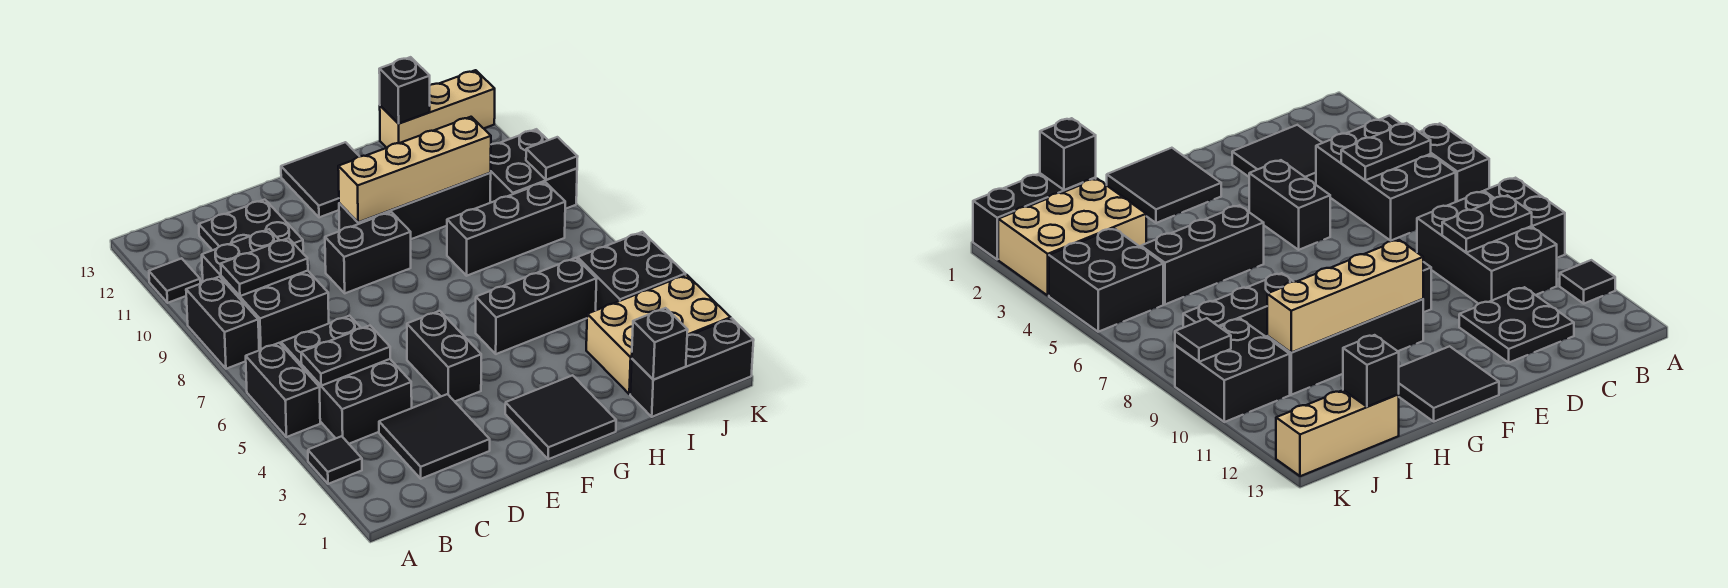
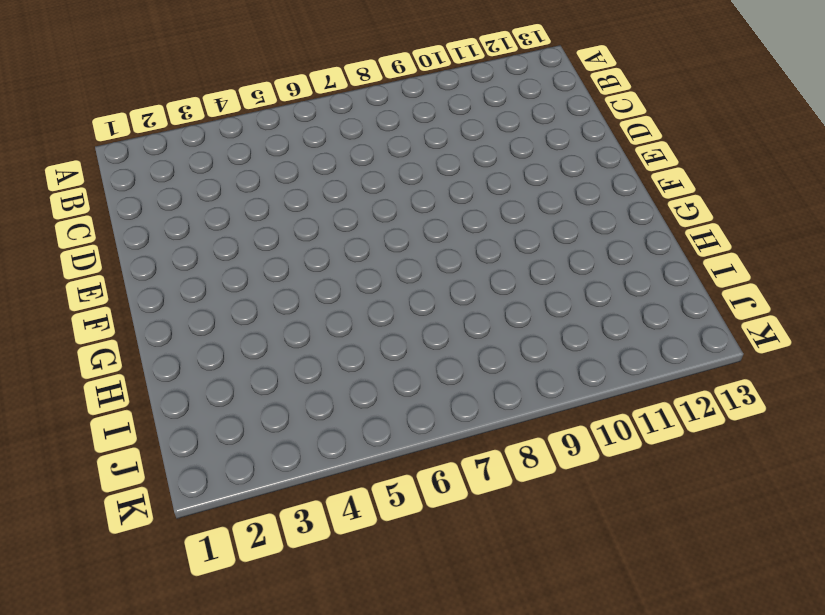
none -> black 1x1 tile [308,436,362,484]
none -> black 1x2 brick [246,343,320,437]
none -> black 1x2 brick [186,277,259,369]

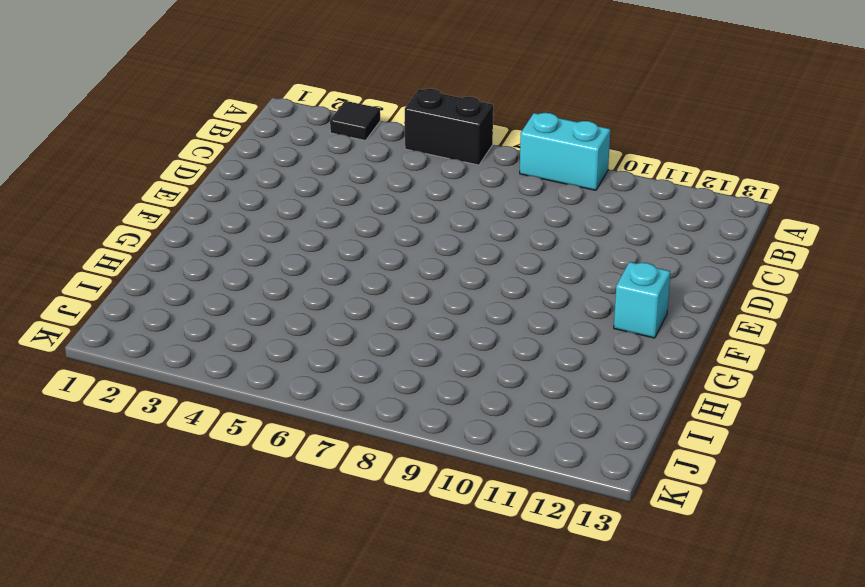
cyan 1x2 brick [520,113,610,190] -> black 1x2 brick [186,277,259,369]
cyan 1x1 brick [614,262,670,338] -> black 2x2 tile [281,142,359,217]
none -> black 1x1 tile [149,258,200,303]
none -> black 2x3 brick [281,316,412,444]
none -> black 2x3 brick [202,229,329,350]

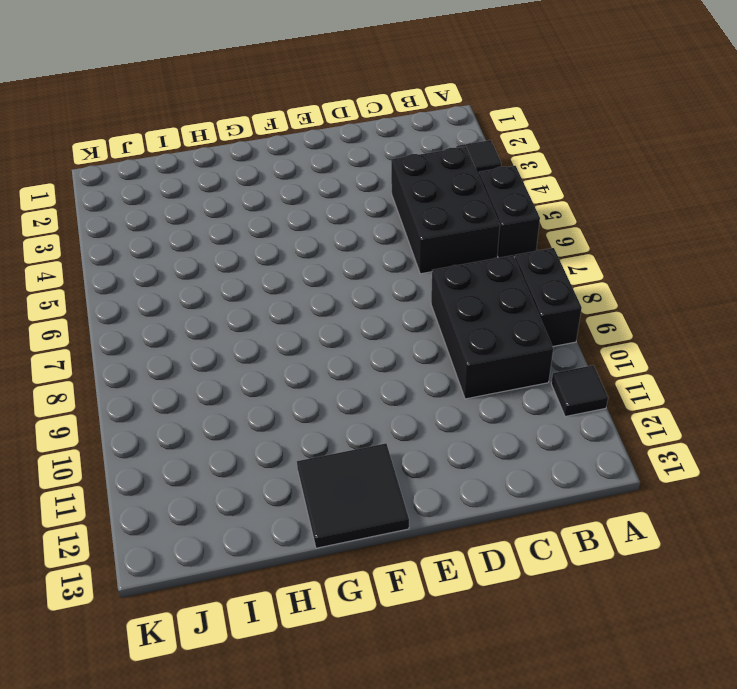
none -> black 2x2 tile [379,394,490,479]
none -> black 2x2 plate [199,200,303,252]
none -> black 1x2 brick [407,311,481,401]

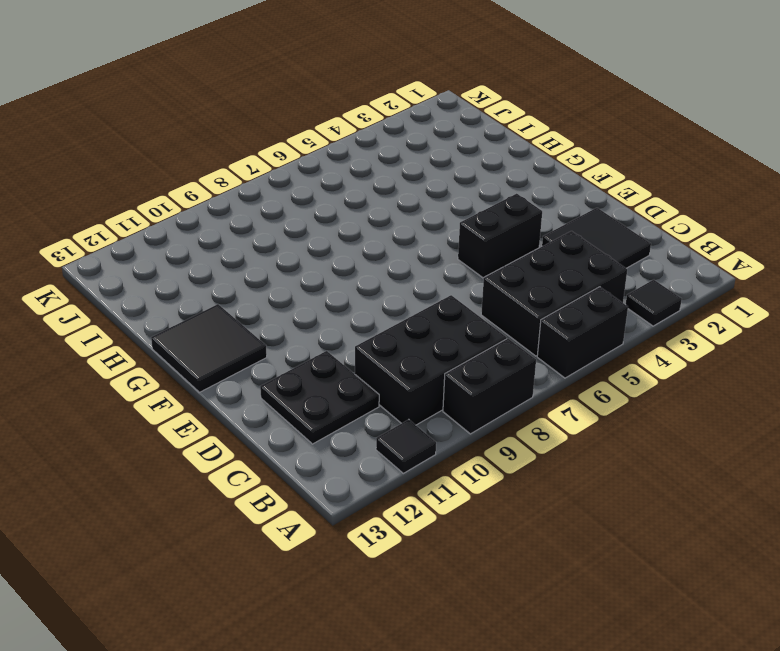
none -> black 1x2 brick [325,212,411,293]
none -> black 2x2 tile [505,375,616,459]
none -> black 1x4 brick [339,173,491,239]

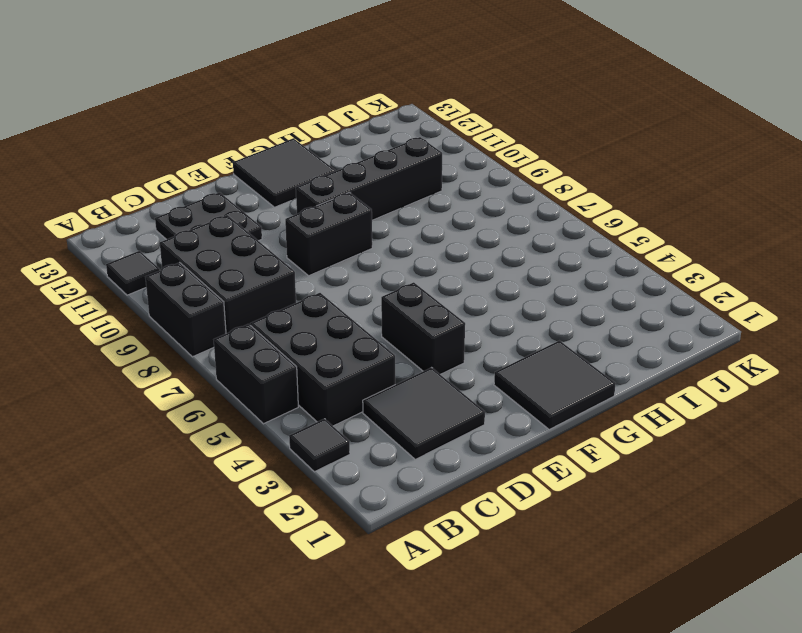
none -> black 1x3 brick [476,258,597,354]
none -> black 1x3 brick [447,182,565,276]
none -> black 1x3 brick [630,318,754,417]

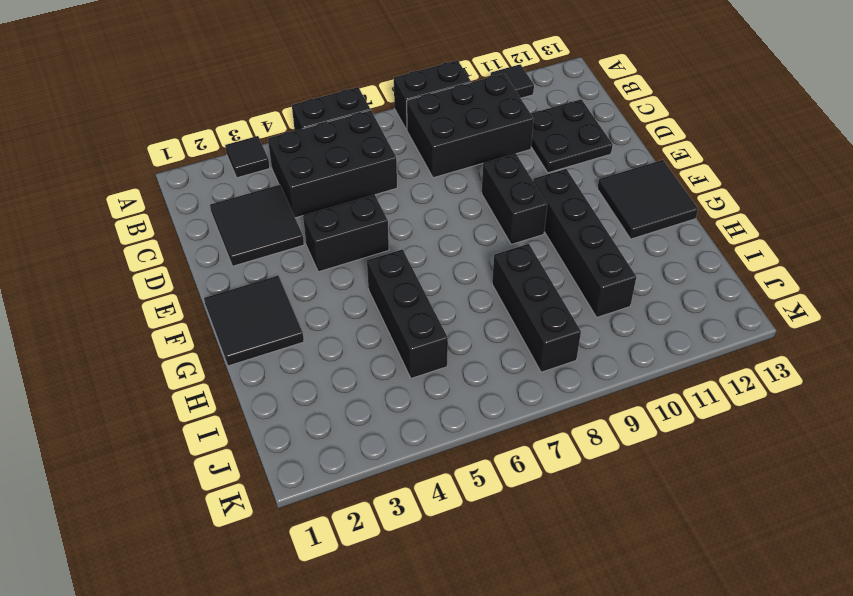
none -> black 1x3 brick [630,318,754,417]
none -> tan 2x3 brick [586,275,731,394]
none -> tan 1x3 brick [380,70,495,148]

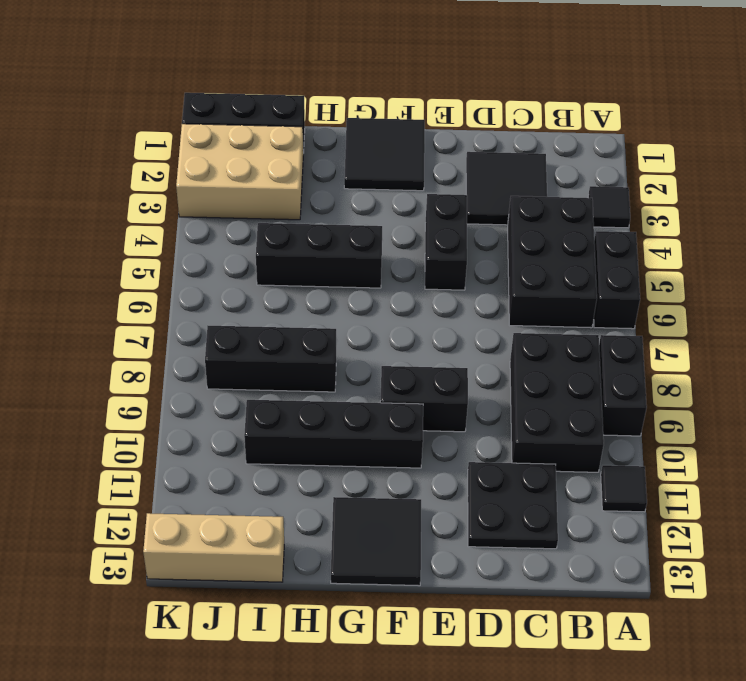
none -> black 2x2 brick [577,232,685,310]
none -> black 2x2 brick [490,129,577,209]
none -> black 1x2 plate [301,326,390,386]

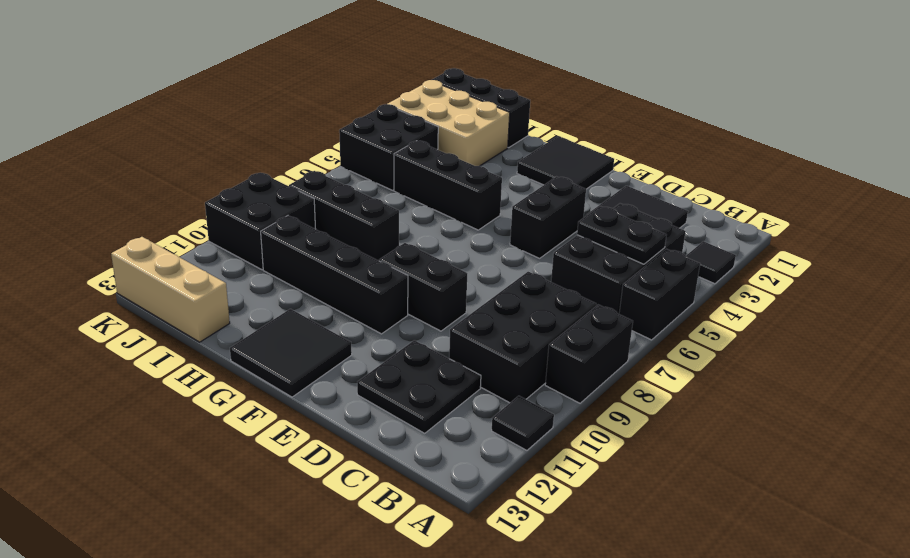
none -> black 1x2 plate [221,238,308,296]
none -> tan 1x4 brick [338,117,491,223]
none -> black 1x1 brick [632,308,688,380]

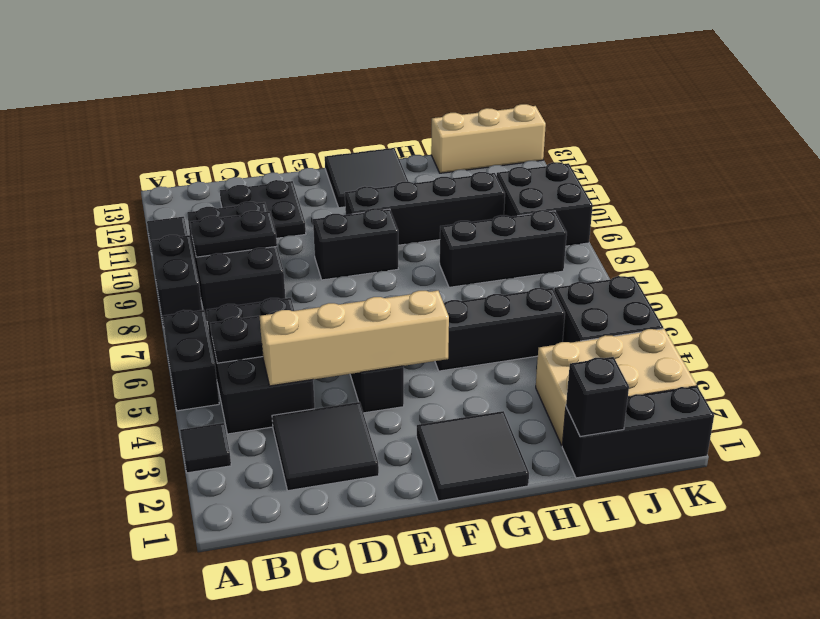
tan 1x4 brick [260,291,449,386] -> tan 1x4 brick moved to [338,117,491,223]
none -> black 1x1 brick [379,57,430,124]
none -> black 1x1 tile [526,137,578,180]

